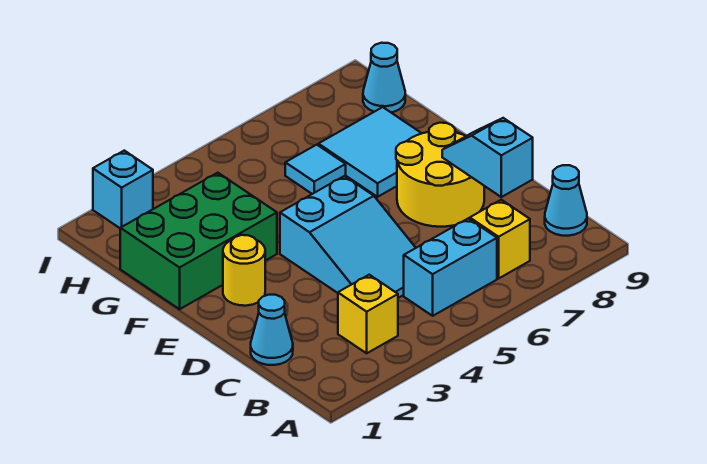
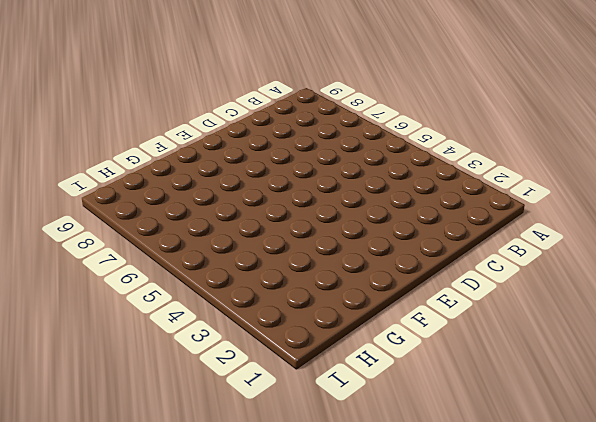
none -> yellow 1x1 brick [338,275,398,353]
none -> cyan 1x2 brick [404,219,497,316]
none -> yellow 1x1 brick [470,200,530,278]

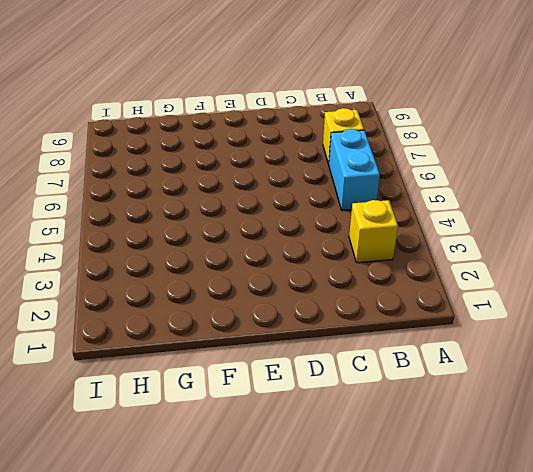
none -> cyan 1x1 cone [545,165,587,236]
none -> cyan 1x1 cone [251,295,293,365]
none -> cyan 2x3 slope [280,176,416,298]

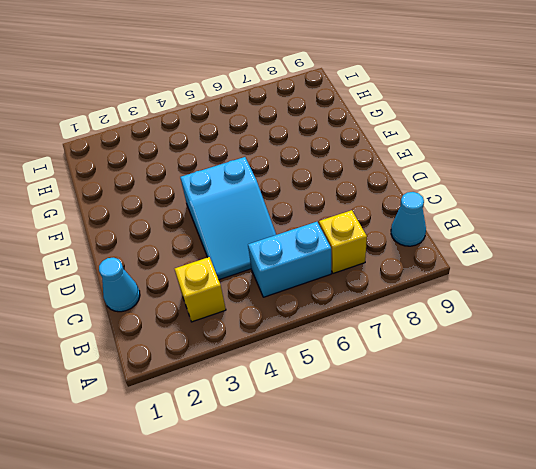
none -> yellow 2x2 round brick [396,123,484,227]
none -> yellow 1x1 round brick [223,235,265,306]
none -> green 2x3 brick [120,173,277,309]

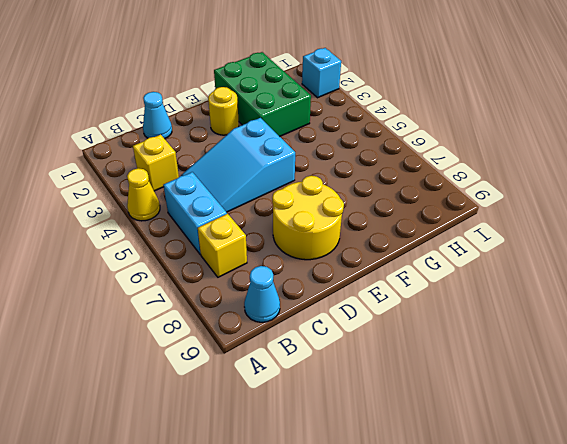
yellow 1x1 cone [127,168,160,221] -> none
none -> cyan 2x2 tile [318,107,422,197]
none -> cyan 1x1 tile [285,145,346,194]
none -> cyan 1x1 cone [363,43,405,112]

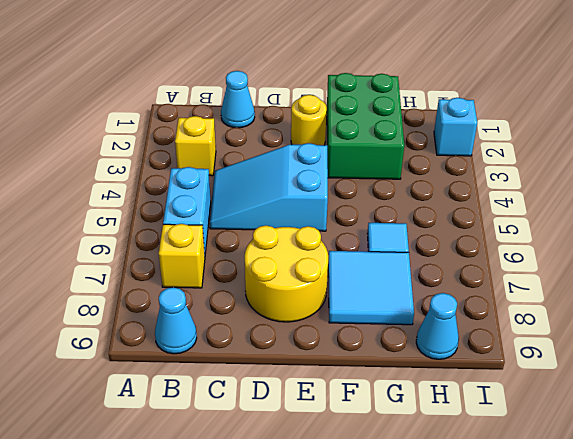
none -> cyan 1x2 slope [442,118,533,197]

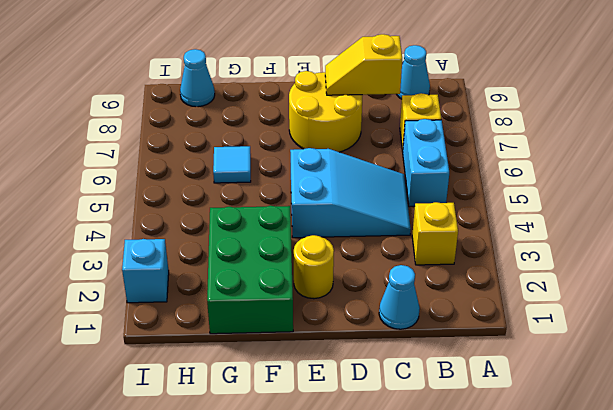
yellow 1x2 slope [325,34,402,95] -> cyan 1x2 slope [442,118,533,197]
none -> cyan 2x2 tile [318,107,422,197]

